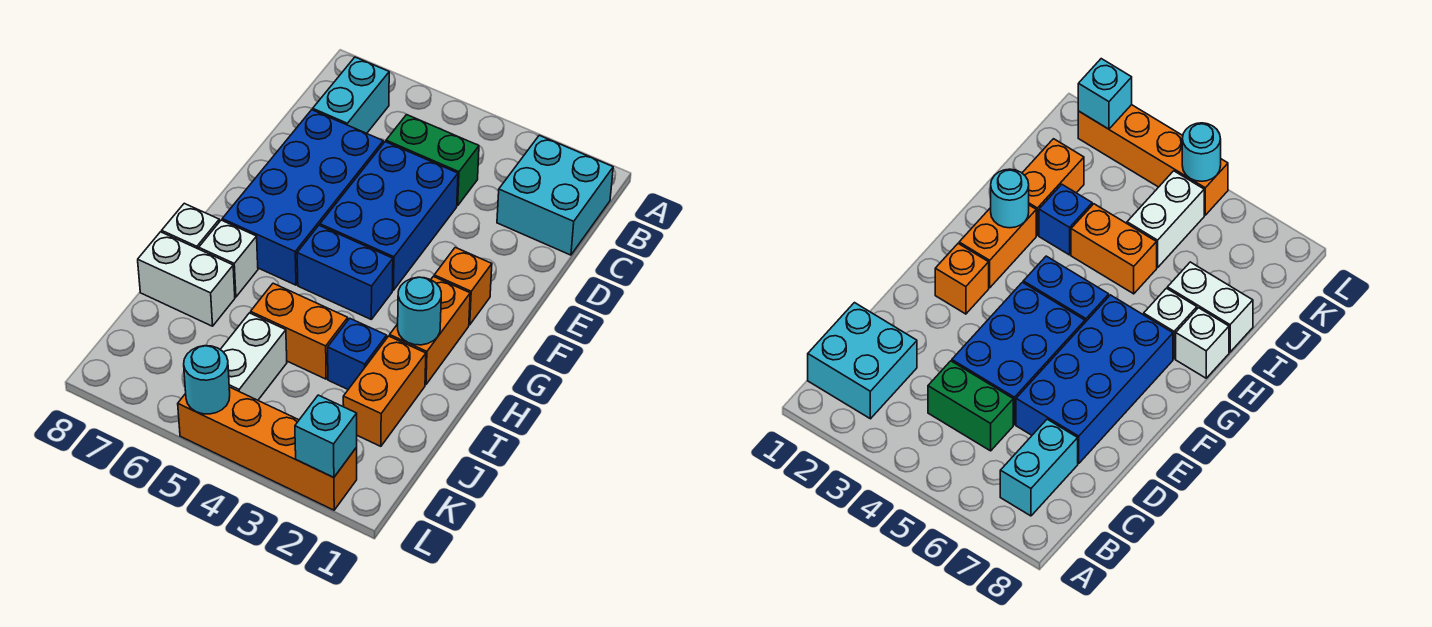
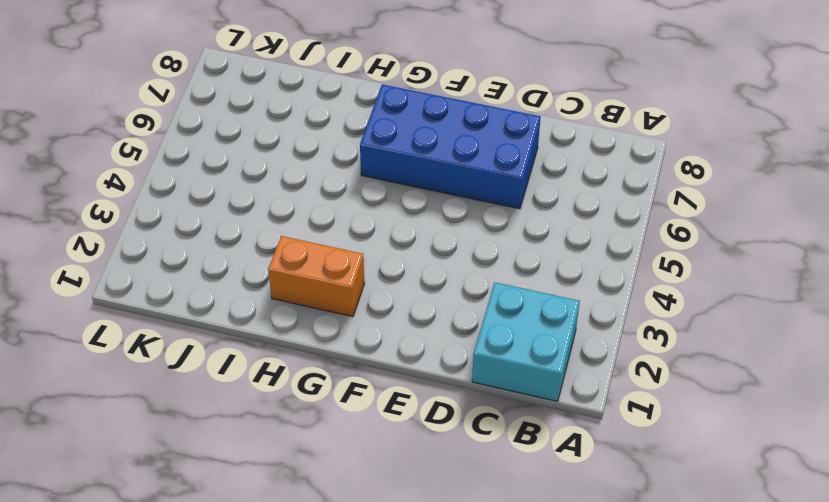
none -> cyan 1x2 brick [313,57,389,133]
none -> green 1x2 brick [386,115,479,206]
none -> blue 2x3 brick [320,142,458,290]

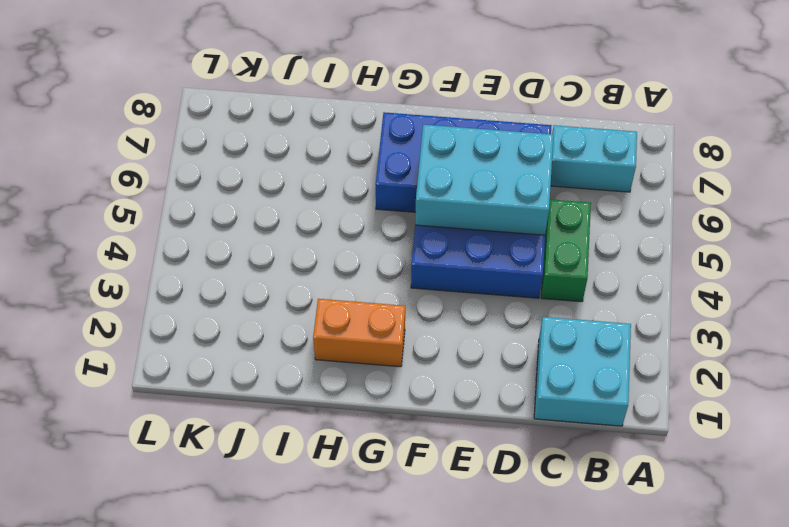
cyan 2x3 brick [415,125,553,235] -> none
none -> orange 1x1 brick [434,247,492,325]
none -> blue 1x2 brick [297,225,393,319]
none -> white 1x1 brick [199,220,258,297]

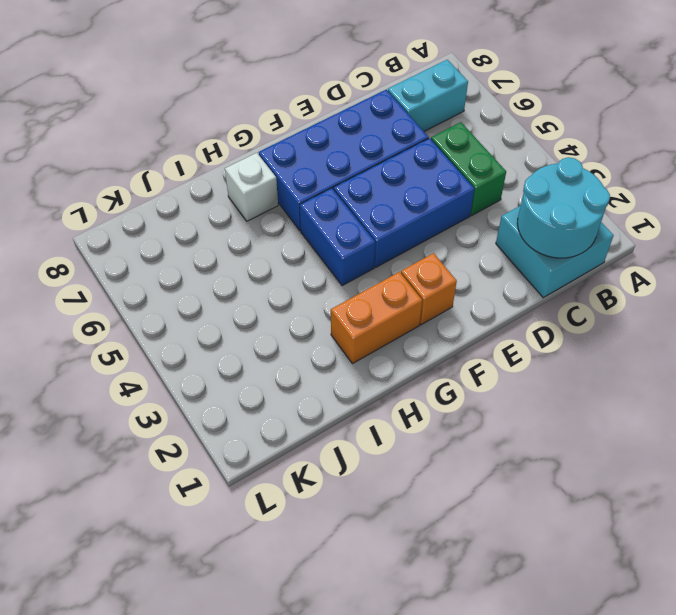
cyan 2x2 round brick [517,157,610,258] -> none
none -> white 1x1 brick [162,203,219,249]
none -> orange 1x2 brick [343,336,426,446]
none -> blue 1x1 brick [328,318,387,389]

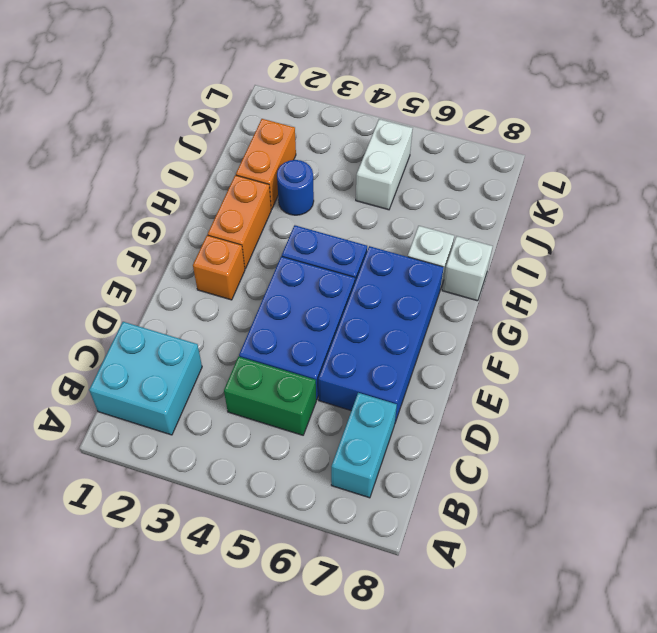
blue 1x1 round brick [277,160,314,215] -> blue 1x1 brick [328,318,387,389]
none -> orange 1x2 brick [251,283,348,379]
none -> white 1x2 brick [138,232,235,326]
none -> orange 1x4 brick [178,387,357,510]

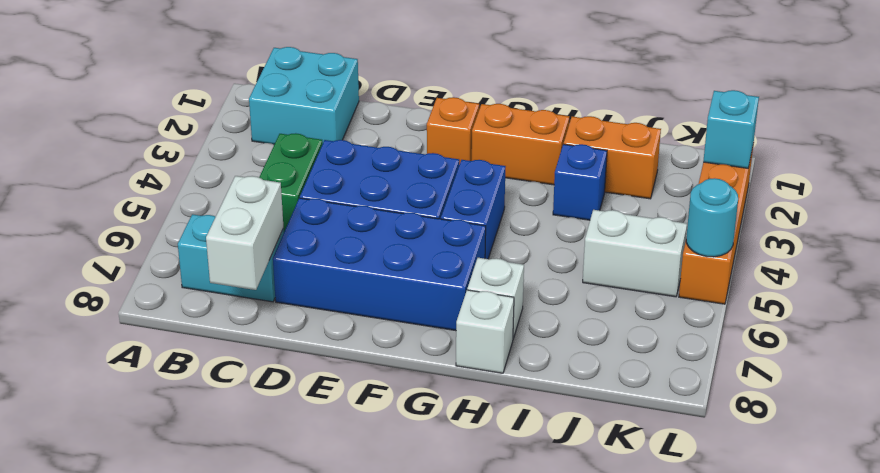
white 1x2 brick [206,176,283,290] -> white 1x2 brick moved to [138,232,235,326]
none -> orange 1x2 brick [251,283,348,379]
none -> cyan 1x1 round brick [398,277,441,345]

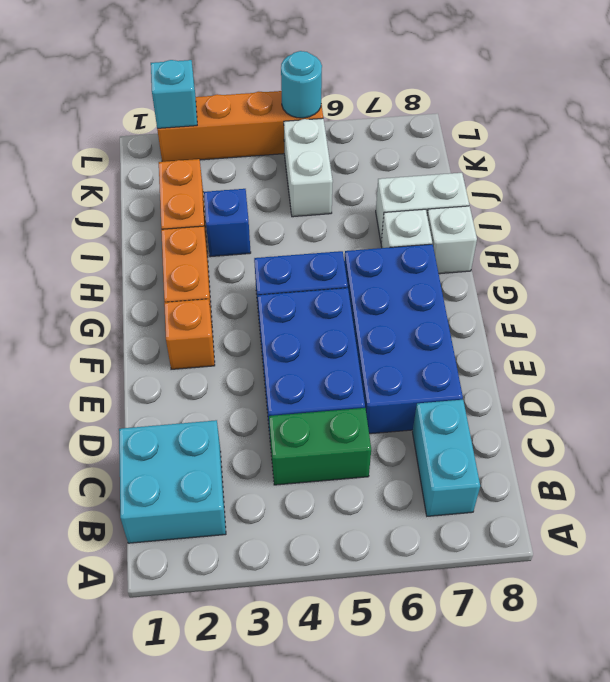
none -> orange 1x2 brick [251,283,348,379]
none -> cyan 1x1 round brick [398,277,441,345]

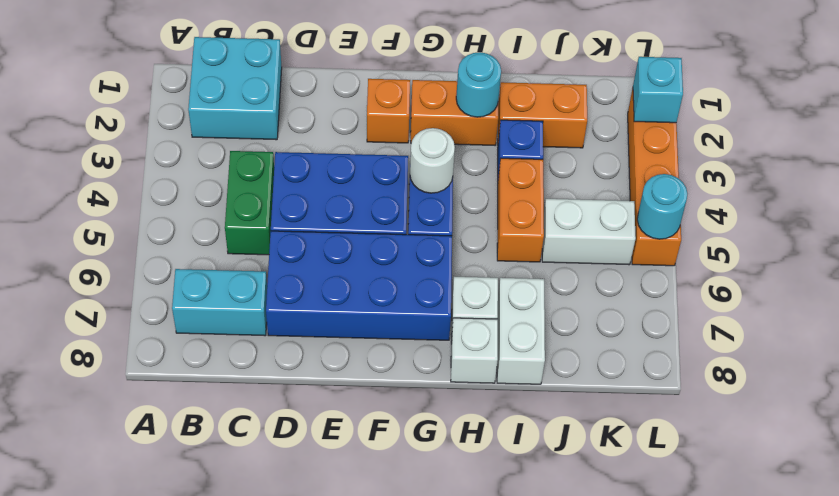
white 1x1 round brick [410,128,455,193] -> none

